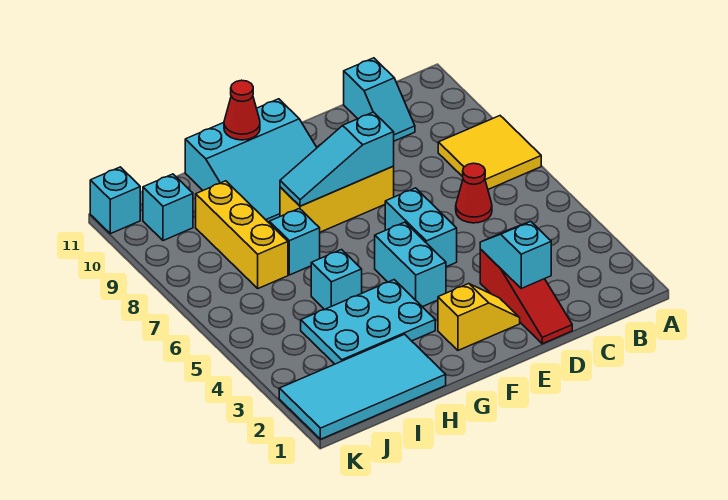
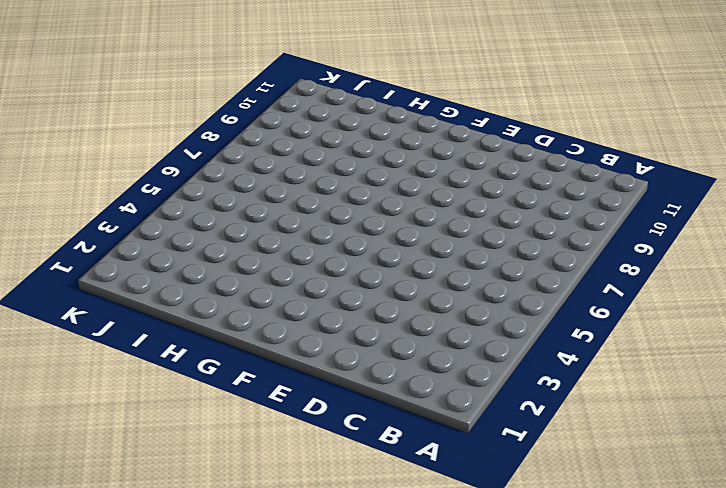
none -> yellow 2x2 tile [438,116,541,189]
none -> red 1x1 cone [456,163,492,223]
none -> cyan 1x2 slope [344,58,415,141]

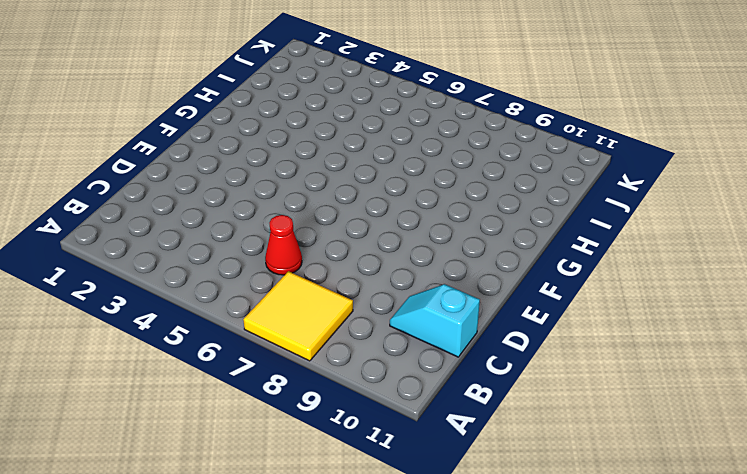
none -> red 1x3 slope [480,249,572,344]
none -> yellow 1x2 slope [438,284,520,350]
none -> cyan 1x2 brick [385,188,457,267]

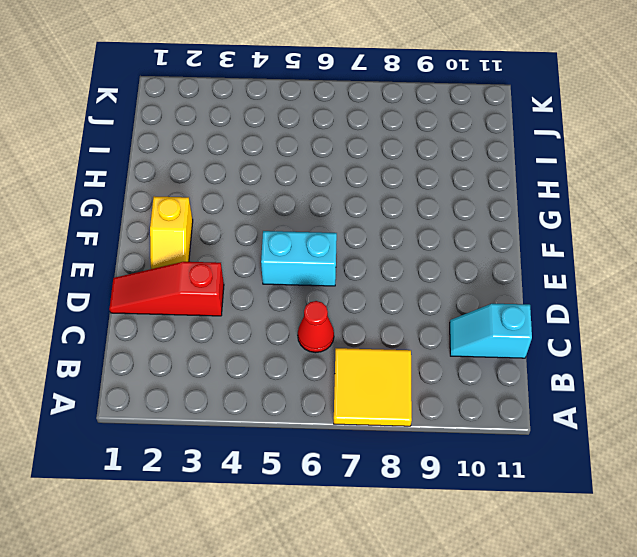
none -> yellow 1x3 brick [280,167,394,232]
none -> cyan 1x2 brick [375,222,446,307]
none -> cyan 3x3 slope [185,99,317,223]

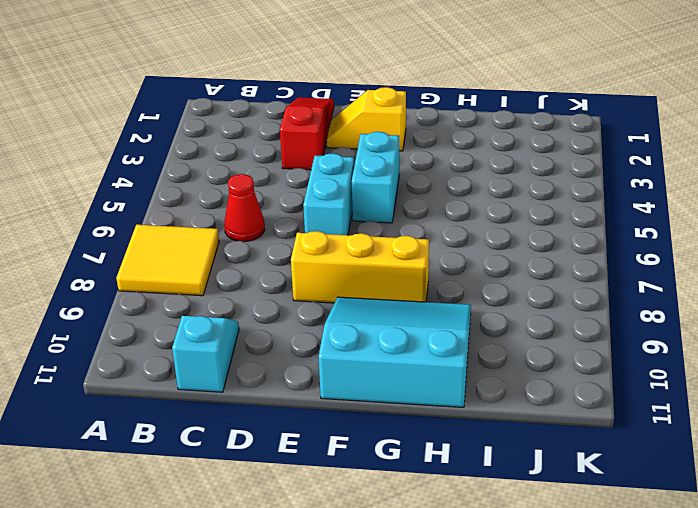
none -> cyan 2x3 plate [301,280,435,364]
none -> cyan 2x4 tile [279,334,446,439]
none -> cyan 1x1 brick [311,250,362,309]

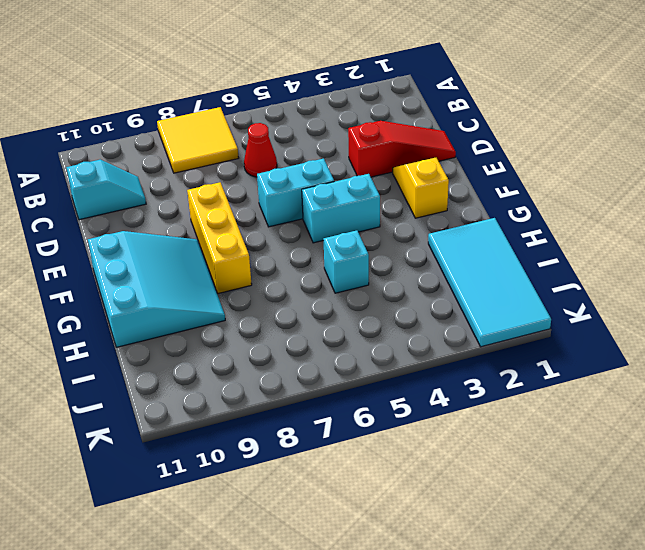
none -> cyan 2x3 plate [301,280,435,364]
none -> cyan 1x1 brick [269,208,320,275]
none -> yellow 1x3 brick [196,181,288,288]

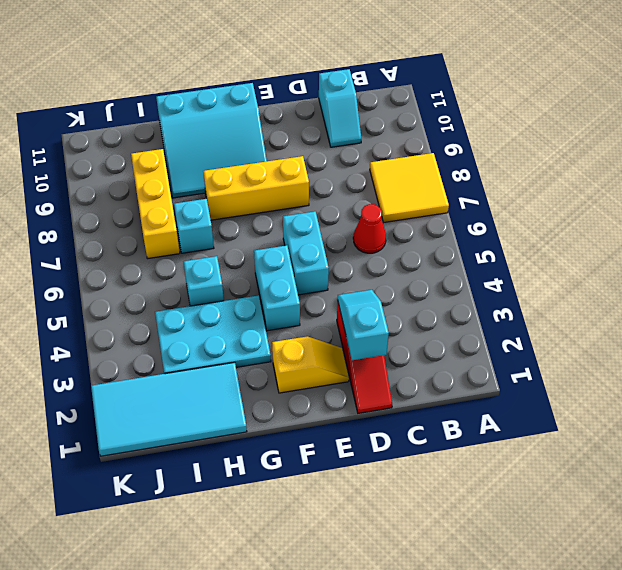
none -> cyan 1x1 brick [143,174,193,241]
none -> cyan 1x1 brick [90,167,140,234]
none -> cyan 1x3 slope [280,112,394,206]

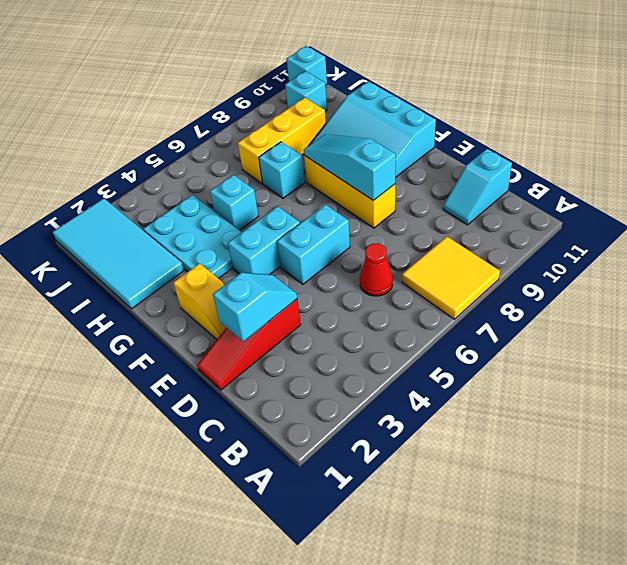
none -> red 1x1 cone [224,80,260,140]

